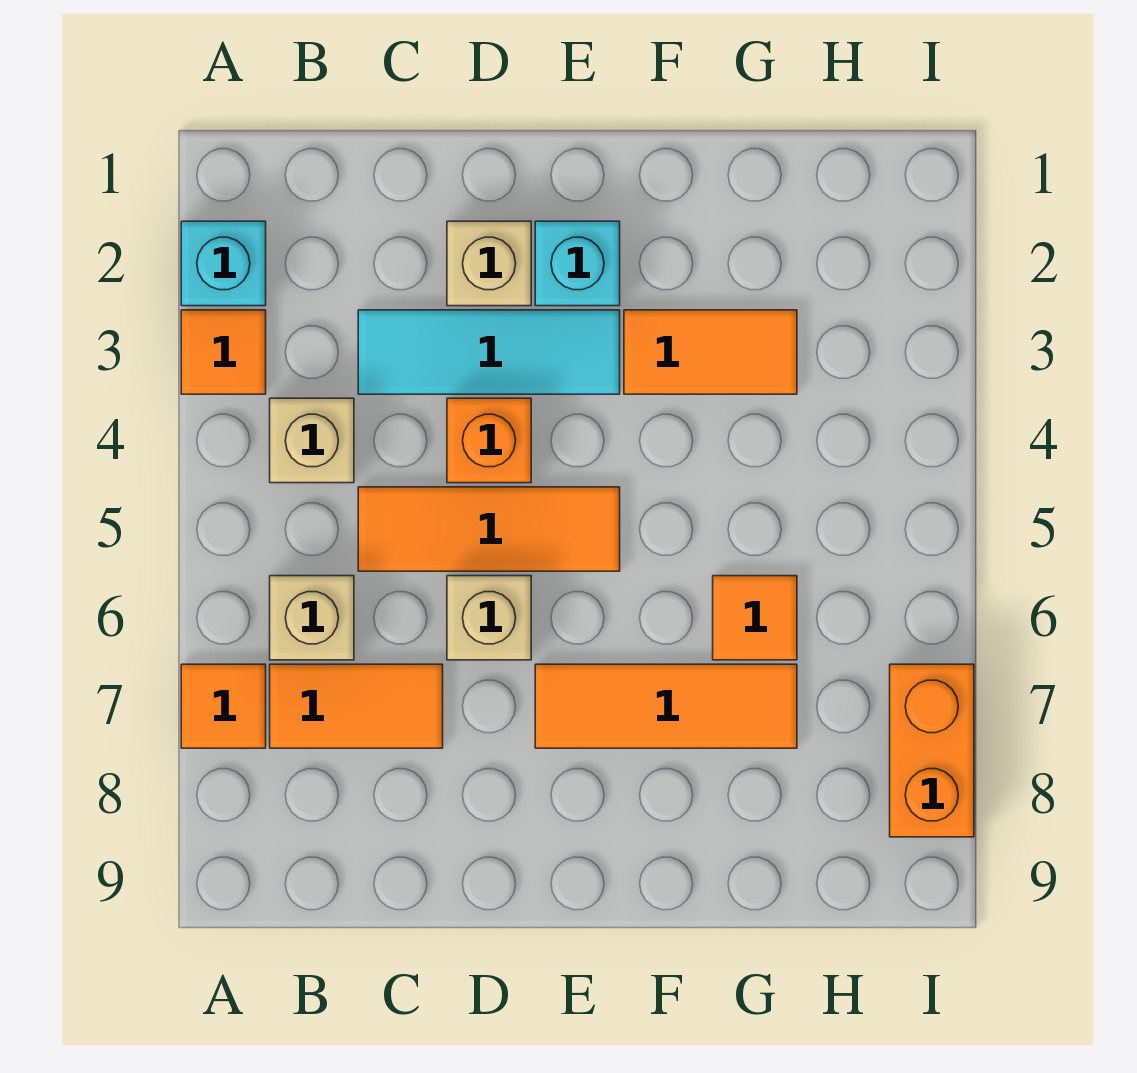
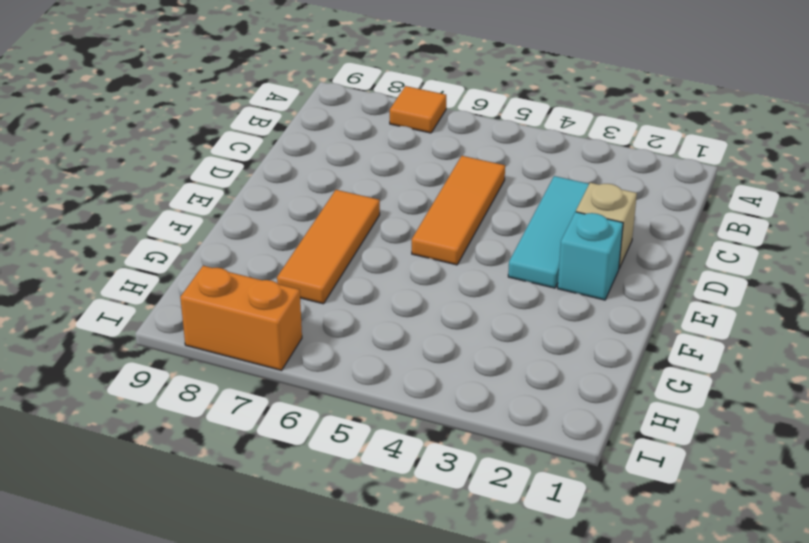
none -> cyan 1x1 brick [181,221,266,306]
none -> orange 1x1 tile [181,310,266,394]
none -> tan 1x1 brick [270,398,354,483]

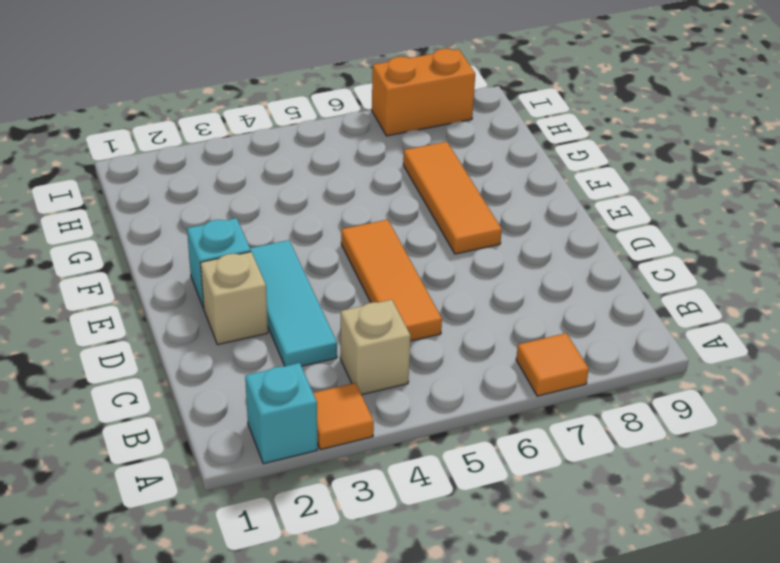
none -> tan 1x1 brick [270,576,354,660]
none -> orange 1x2 tile [270,664,443,748]
none -> orange 1x1 brick [447,398,531,483]

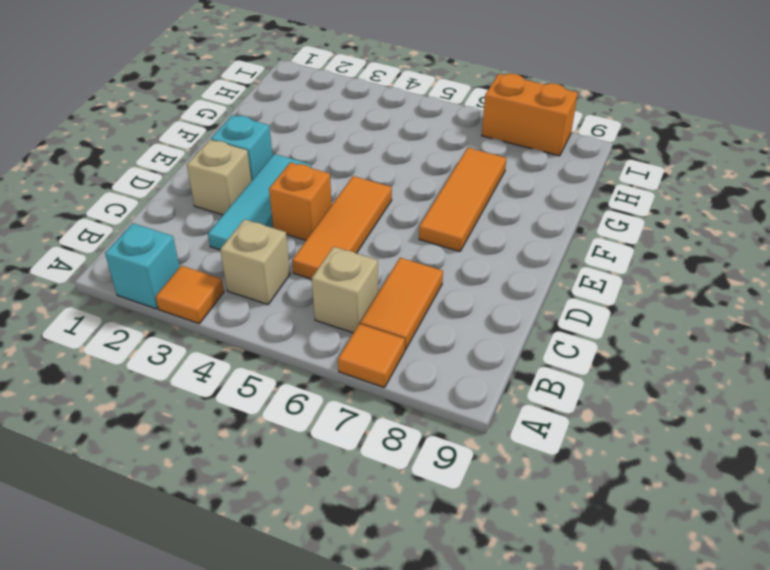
none -> tan 1x1 brick [447,576,531,660]
none -> orange 1x2 tile [624,310,797,394]
none -> orange 1x1 tile [713,576,797,660]

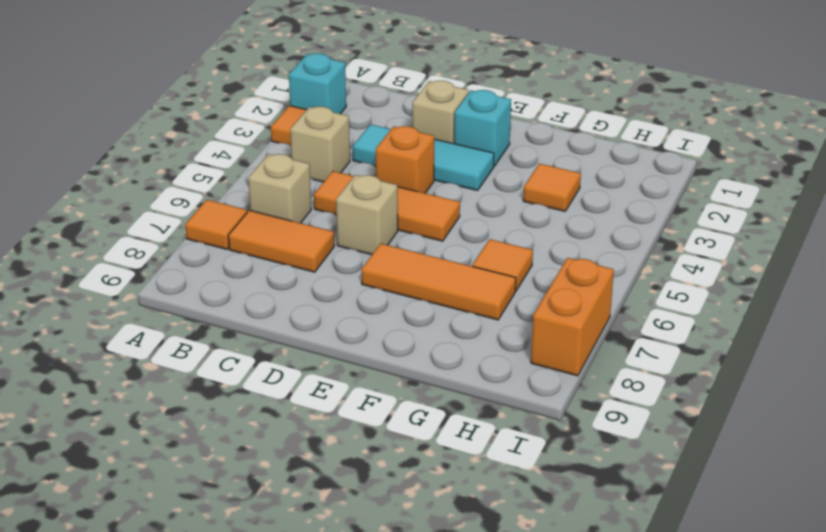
orange 1x1 tile [523,164,581,211] -> orange 1x2 tile [624,310,797,394]

